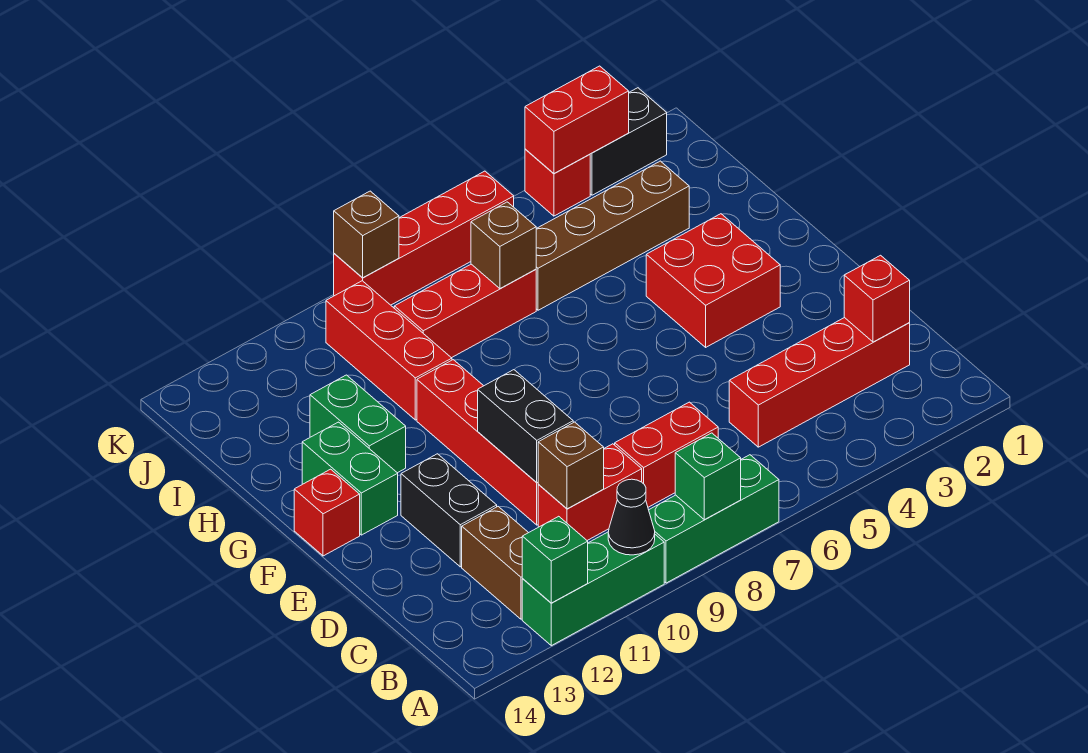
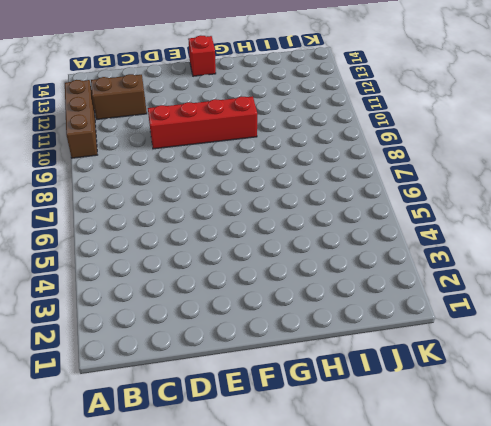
brown 1x3 brick [65,80,97,158] -> green 1x3 brick [522,532,664,646]
none -> green 1x3 brick [649,455,779,583]
none -> red 1x4 brick [729,318,910,447]
none -> red 1x2 brick [615,402,718,507]

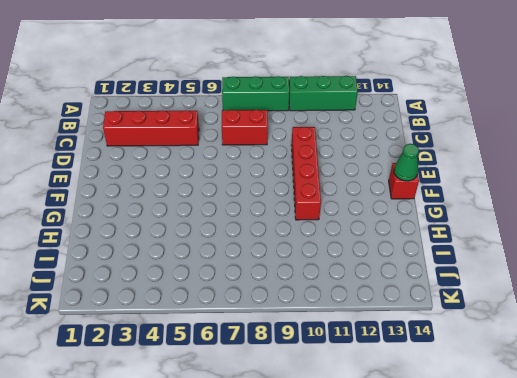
green 1x1 cone [394,144,419,181] -> none
none -> brown 1x2 brick [462,507,528,619]
none -> red 1x2 brick [538,444,642,540]
none -> black 1x2 brick [401,454,497,567]

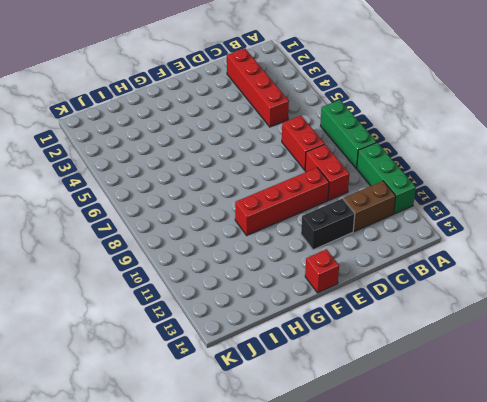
none -> red 2x2 brick [646,214,780,347]
none -> green 1x2 brick [302,422,398,535]
none -> green 1x2 brick [310,375,406,473]

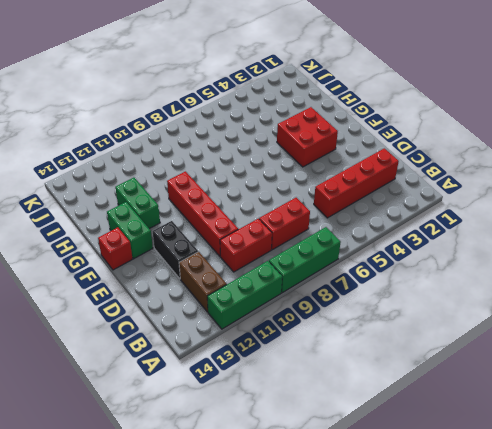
none -> red 1x3 brick [326,281,452,420]
none -> brown 1x4 brick [536,161,689,310]
none -> red 1x3 brick [394,264,536,358]

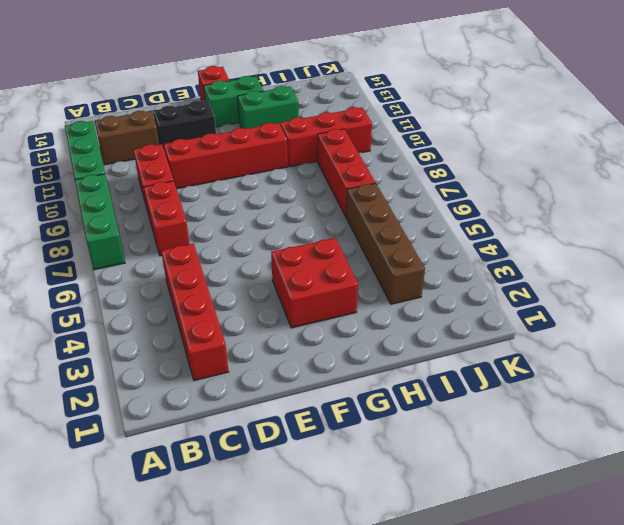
none -> black 1x2 brick [590,88,667,195]
none -> red 1x1 brick [525,149,590,216]
none -> red 1x4 brick [334,171,514,305]

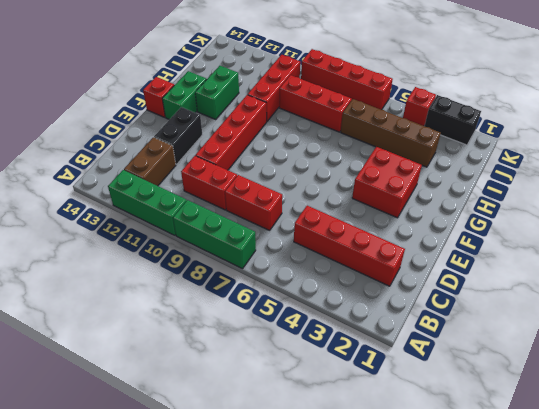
none -> green 1x1 brick [675,433,741,520]
none -> black 1x1 cone [608,479,655,555]
none -> green 1x1 brick [522,516,588,603]

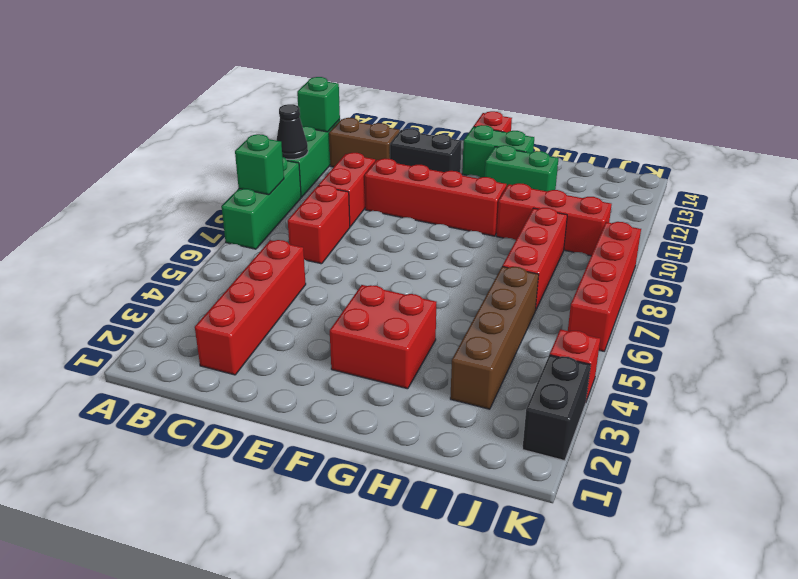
none -> red 1x1 brick [844,255,910,342]
none -> brown 1x1 brick [538,422,604,509]
none -> black 1x2 brick [478,370,573,483]

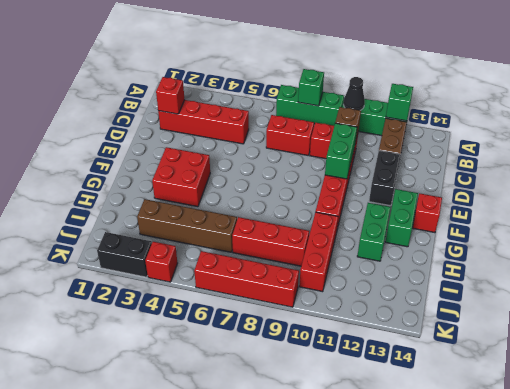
green 1x2 brick [325,123,357,179] -> black 1x2 brick [478,370,573,483]
none -> brown 1x1 brick [471,202,536,289]
none -> red 1x2 brick [525,66,629,173]
none -> brown 1x1 brick [334,191,399,278]

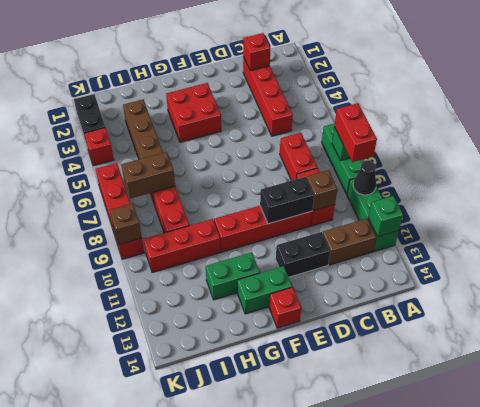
red 1x2 brick [334,103,377,162] -> red 1x2 brick moved to [525,66,629,173]
brown 1x2 brick [121,152,175,199] -> brown 1x1 brick [471,202,536,289]

